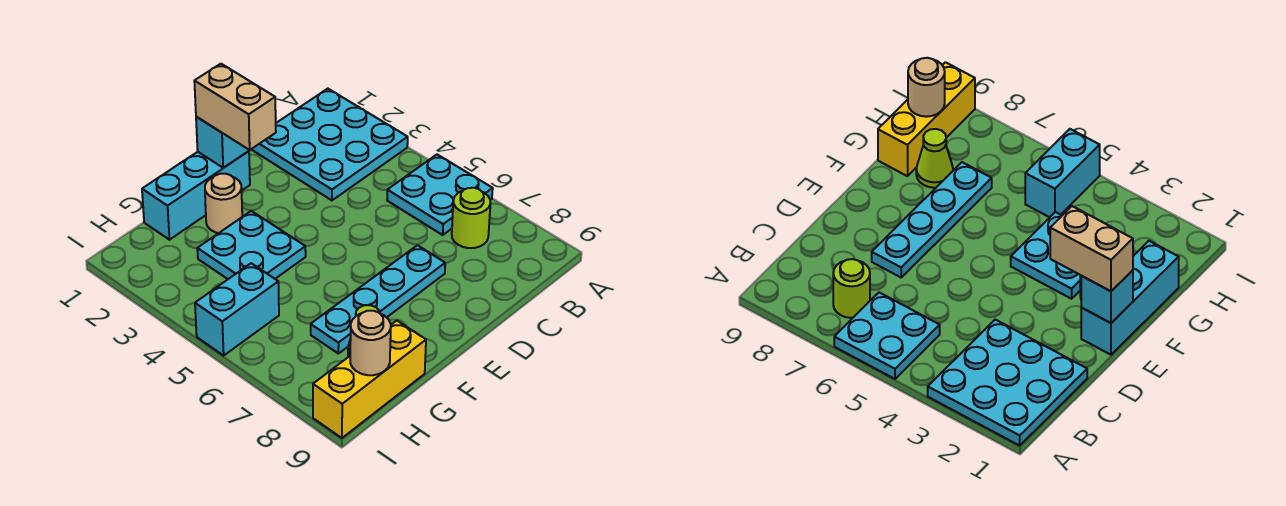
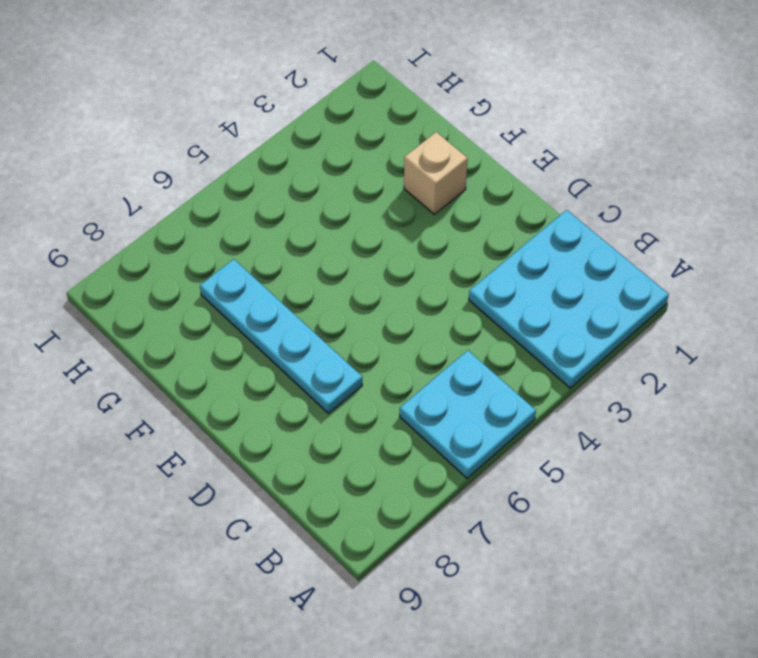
tan 1x1 brick [404,132,468,214] -> tan 1x1 round brick [205,174,242,233]
none -> lime 1x1 round brick [452,188,490,248]
none -> cyan 1x3 brick [142,151,250,240]
none -> cyan 2x2 plate [197,211,306,279]

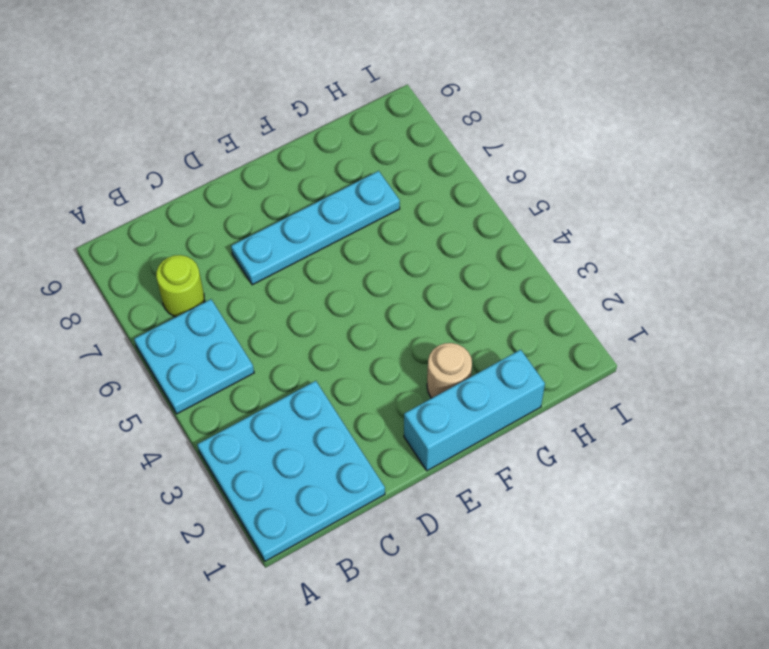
none -> cyan 2x2 plate [197,211,306,279]
none -> lime 1x1 cone [916,129,953,188]
none -> yellow 1x3 brick [313,321,426,438]

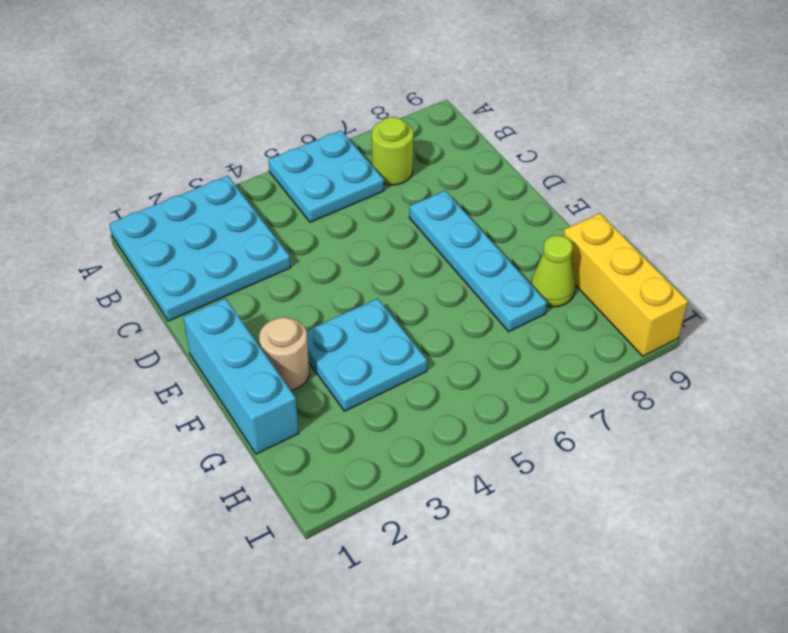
none -> cyan 1x2 brick [195,263,279,355]
none -> cyan 1x1 brick [196,117,249,168]
none -> tan 1x1 round brick [350,311,391,375]

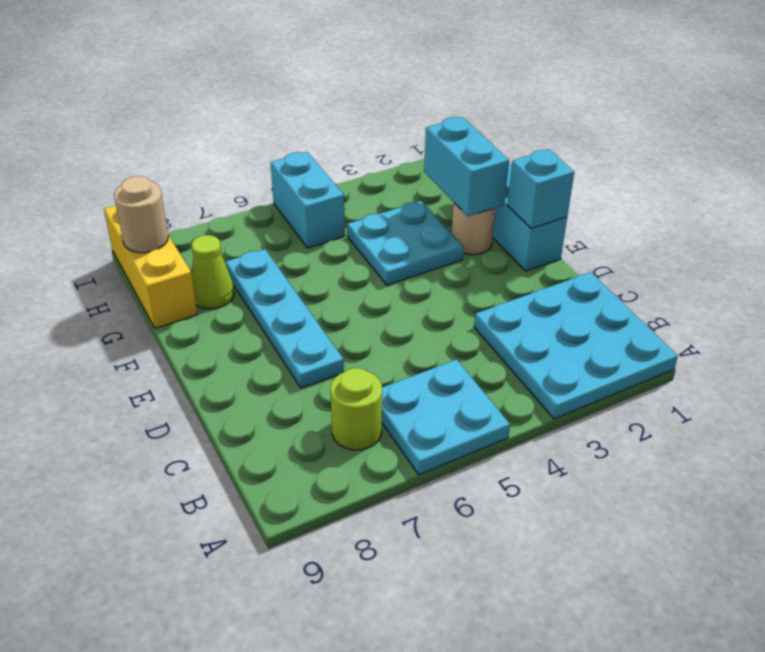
cyan 1x2 brick [424,117,509,216] -> none
none -> tan 1x2 brick [194,64,276,150]

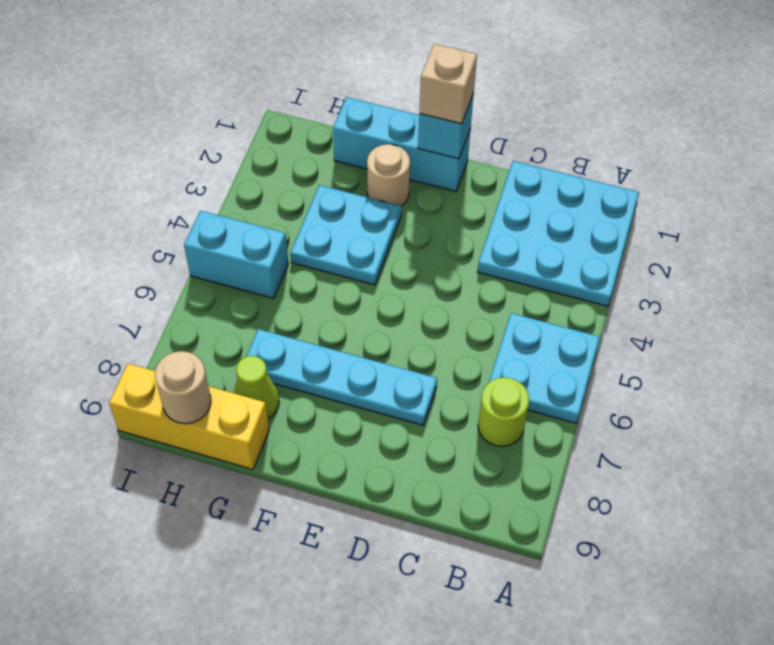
tan 1x1 brick [419,44,477,124] -> tan 1x2 brick [194,64,276,150]

